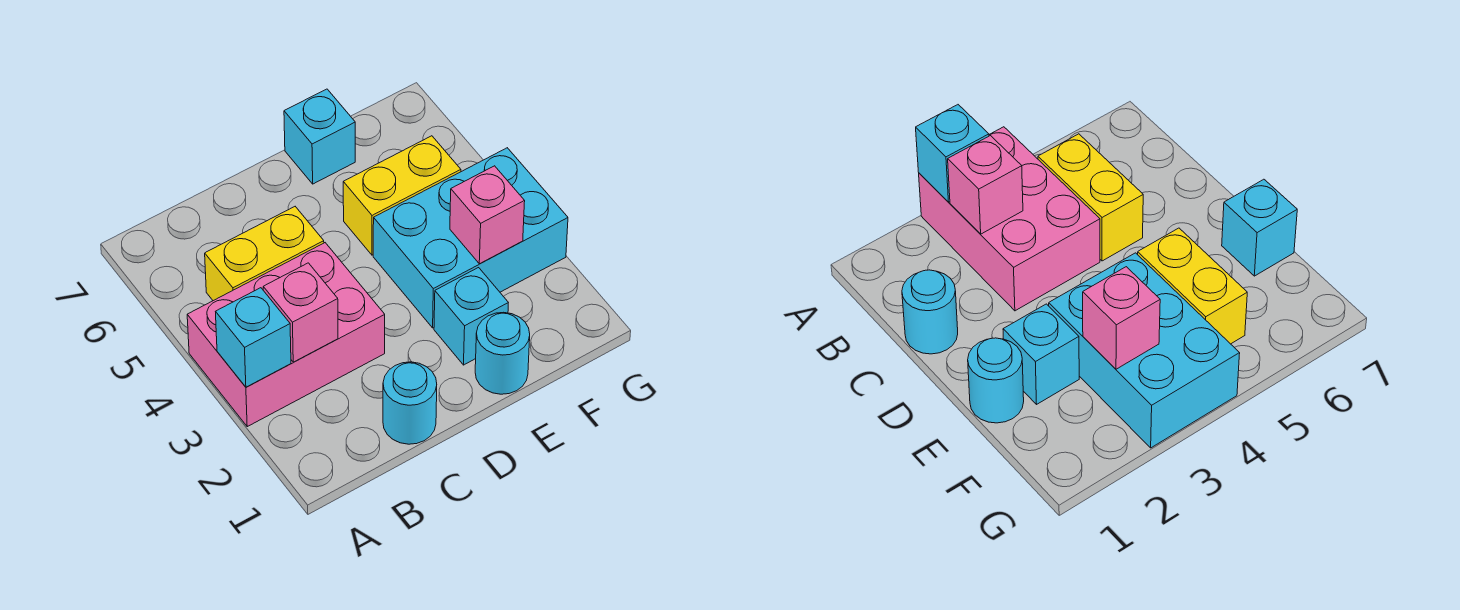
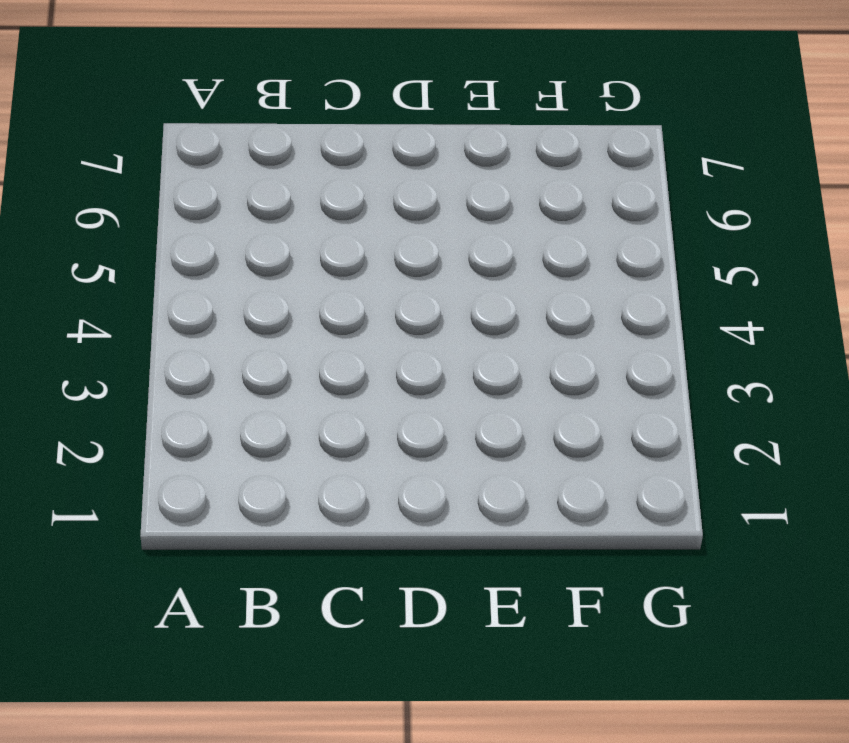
none -> pink 2x3 brick [187,243,385,427]
none -> yellow 1x2 brick [205,207,324,301]

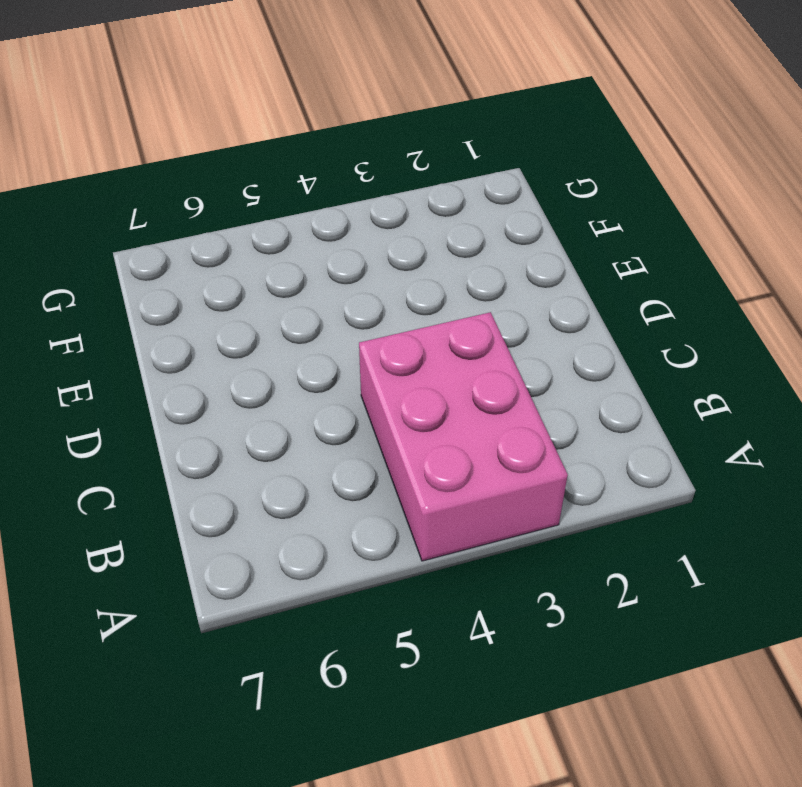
none -> yellow 1x2 brick [205,207,324,301]
none -> cyan 1x1 round brick [383,362,437,444]

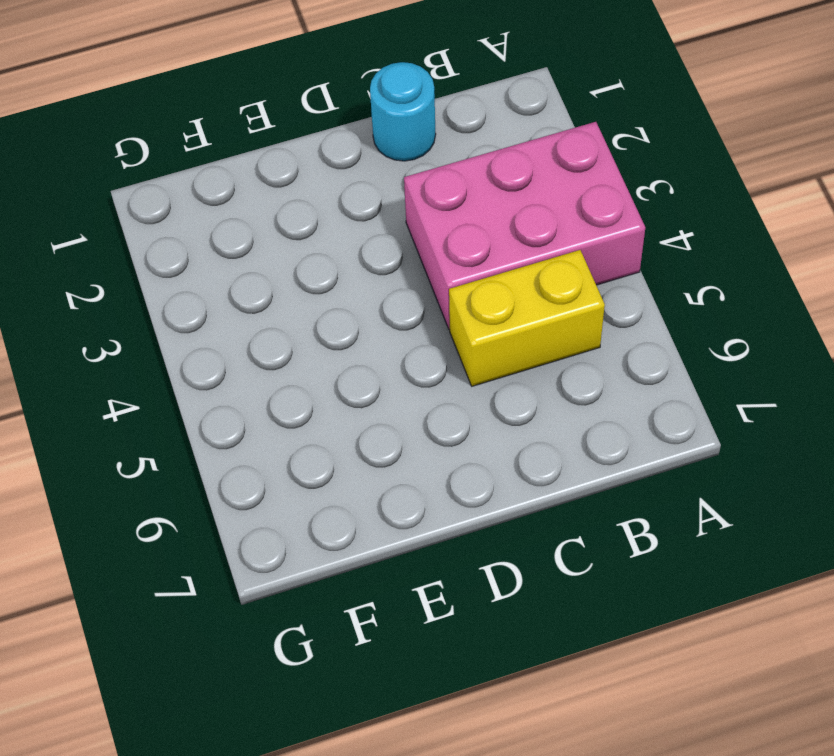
none -> cyan 1x1 round brick [475,312,530,394]
none -> cyan 1x1 brick [434,268,508,365]

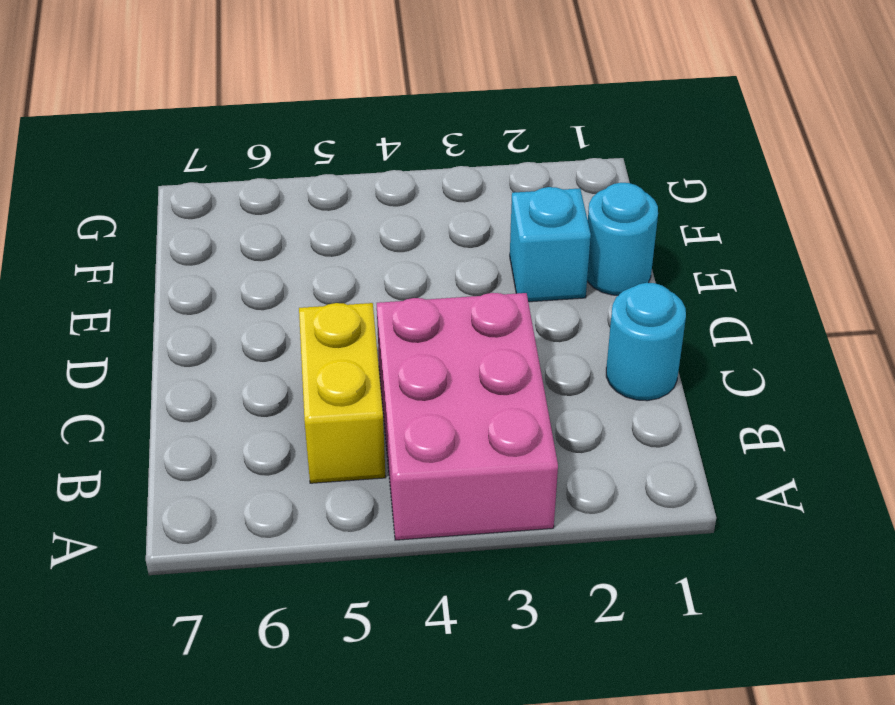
none -> cyan 2x3 brick [373,148,568,328]
none -> yellow 1x2 brick [343,136,461,255]

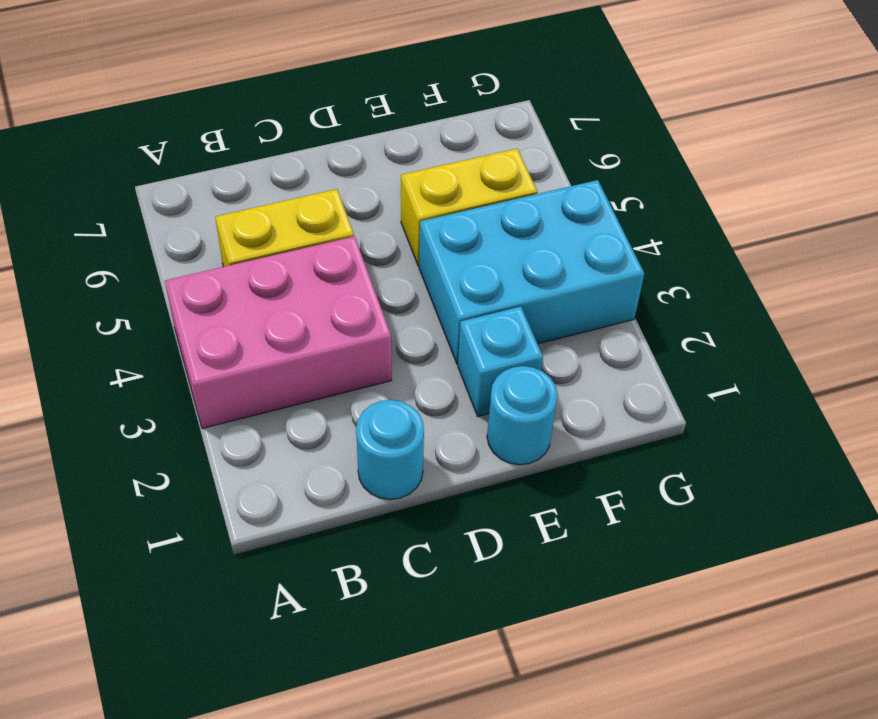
none -> cyan 1x1 brick [284,89,355,184]
none -> cyan 1x1 brick [216,288,291,387]

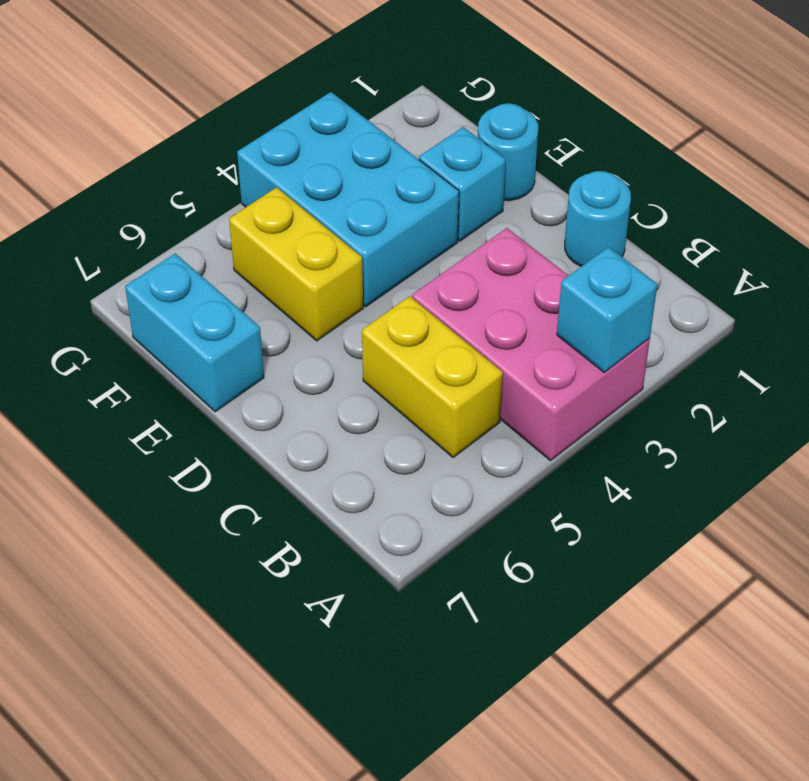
cyan 1x2 brick [125,254,264,412] -> cyan 1x1 brick [284,89,355,184]
none -> pink 1x1 brick [263,263,338,362]
none -> pink 1x1 brick [450,166,525,264]

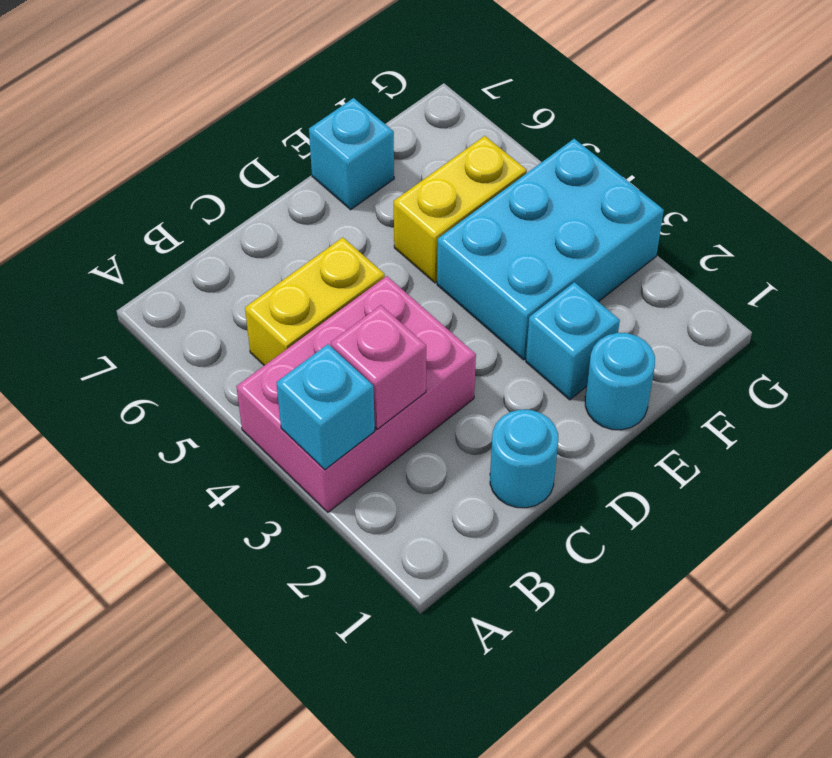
none -> pink 1x1 brick [450,166,525,264]

